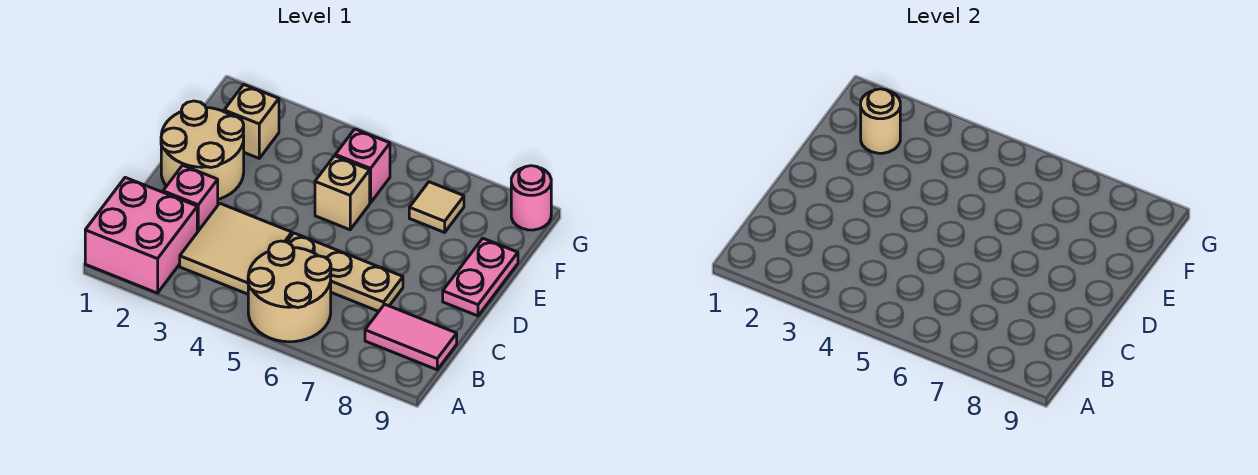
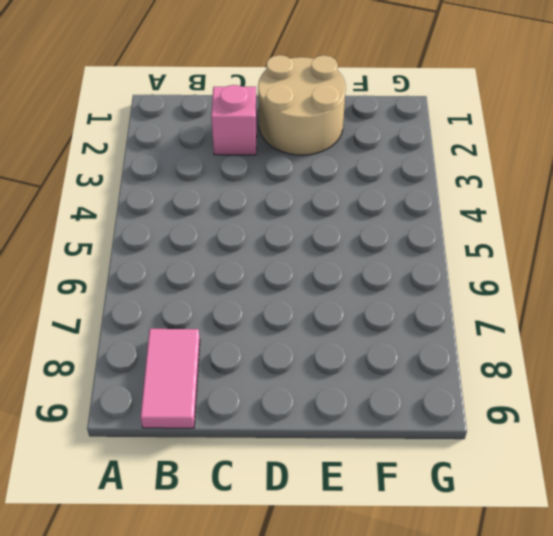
none -> pink 2x2 brick [85,178,197,293]
none -> tan 2x2 round brick [248,241,331,342]
none -> tan 2x2 tile [180,203,292,294]

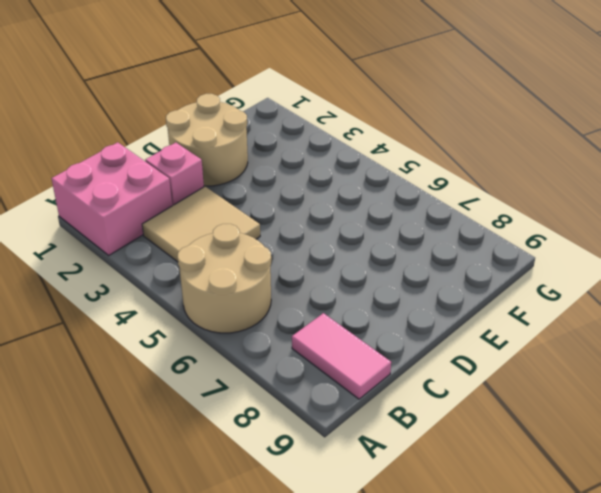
none -> tan 1x3 plate [287,233,403,311]
none -> pink 1x2 plate [443,238,518,316]
none -> tan 1x1 brick [315,156,370,230]

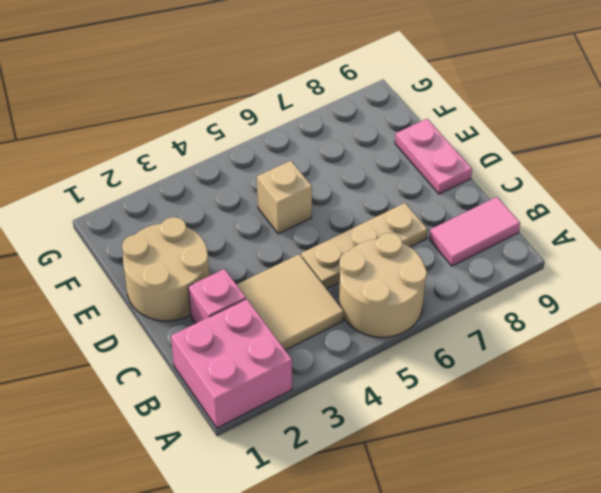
none -> tan 1x1 brick [224,85,279,158]
none -> pink 1x1 brick [335,129,390,203]
none -> tan 1x1 tile [409,182,464,232]

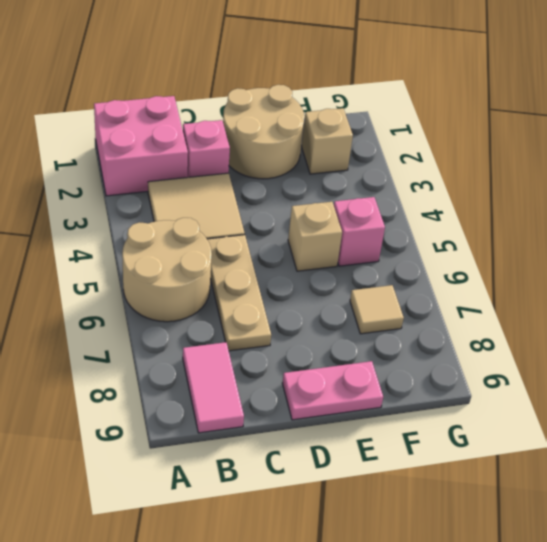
none -> pink 1x1 round brick [511,166,551,230]
none -> tan 1x1 round brick [861,89,900,153]

